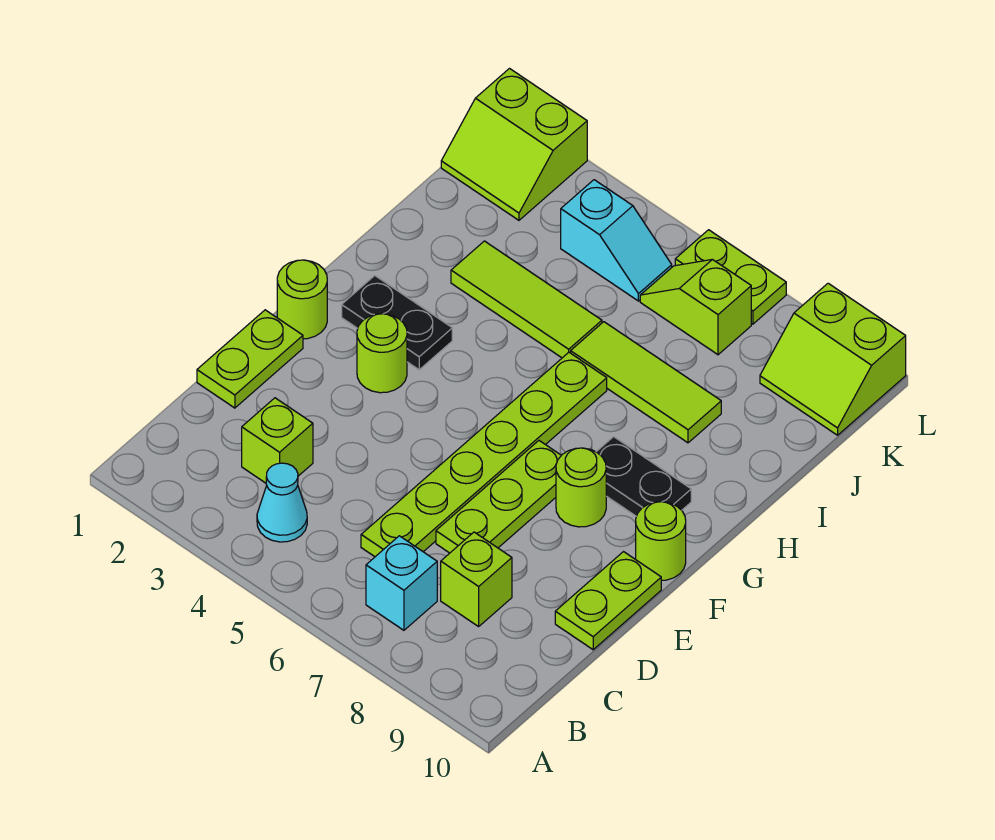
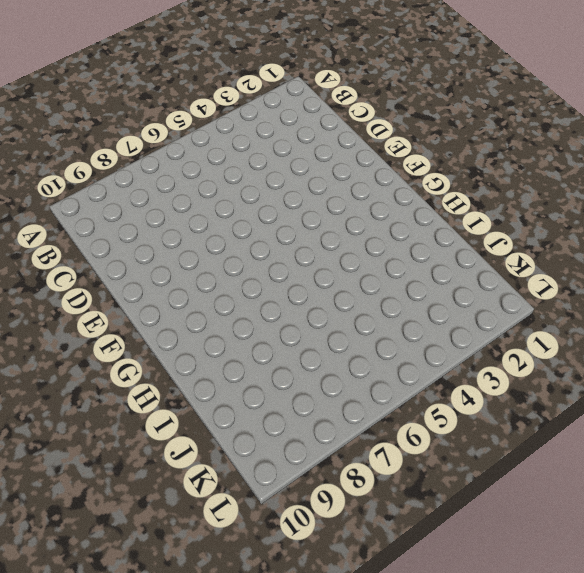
none -> cyan 1x1 cone [257,463,307,542]
none -> cyan 1x1 brick [366,536,437,630]
none -> lime 1x1 brick [242,398,313,483]

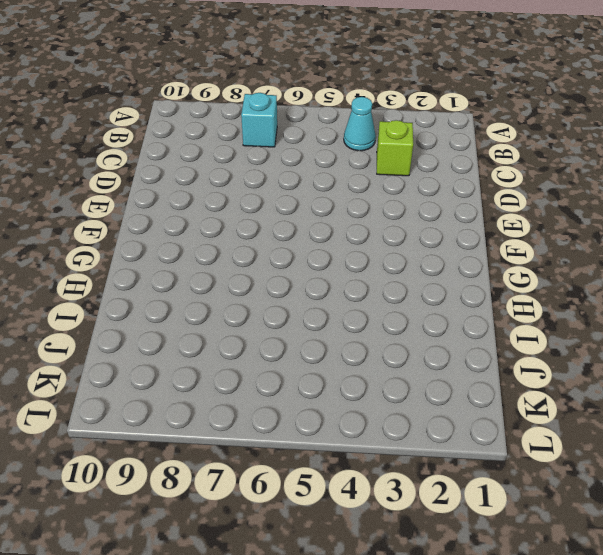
none -> lime 1x6 plate [361,352,607,557]
none -> lime 1x1 brick [441,532,512,626]
none -> lime 1x2 plate [197,310,303,408]

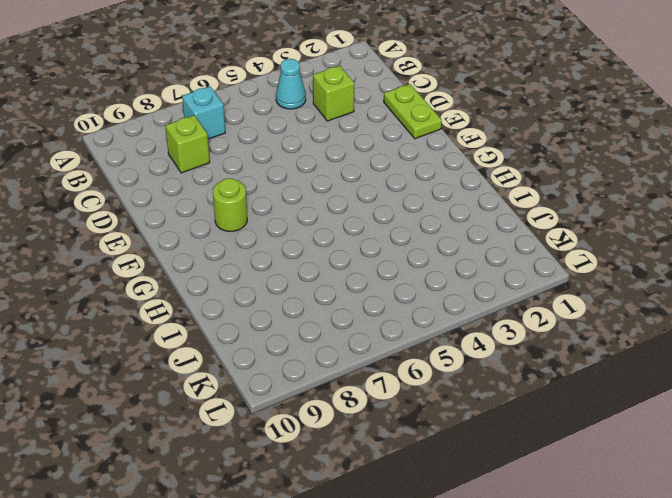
none -> lime 1x6 plate [361,352,607,557]
none -> lime 1x3 plate [436,441,561,553]
none -> lime 1x2 plate [555,552,661,650]

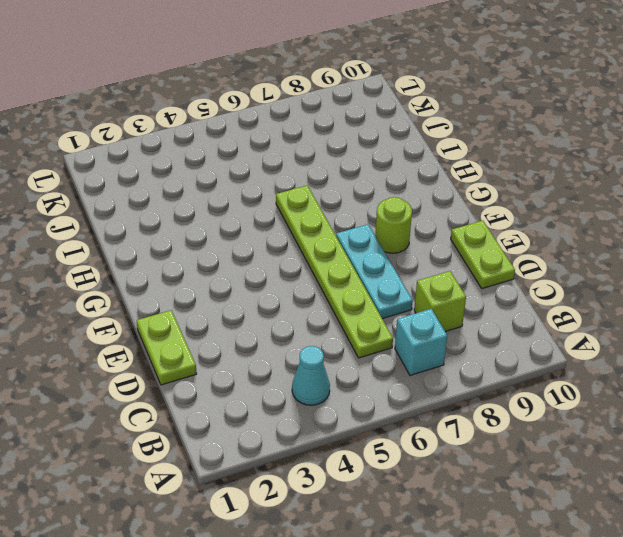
cyan 1x3 plate [336,224,413,319] -> lime 1x3 plate [436,441,561,553]
none -> lime 1x1 brick [242,398,313,483]
none -> lime 1x1 round brick [277,260,327,339]
none -> lime 1x1 round brick [357,314,407,393]

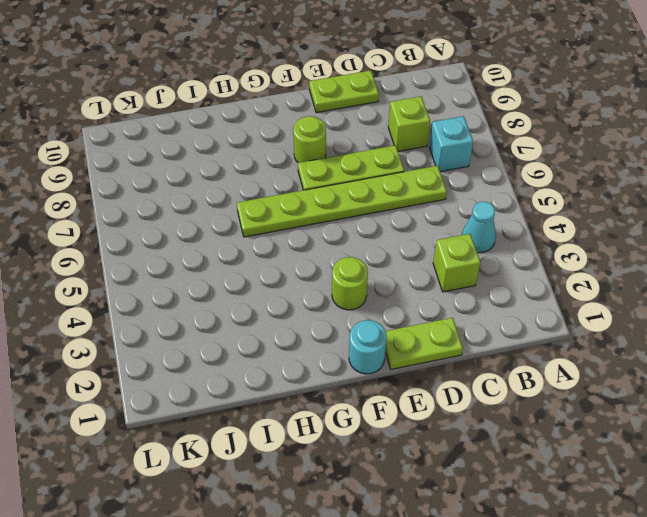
cyan 1x1 round brick [349,320,387,374] -> lime 1x1 round brick [277,260,327,339]
none -> lime 1x1 round brick [636,502,686,580]
none -> black 1x2 plate [342,276,452,370]
none -> black 1x2 plate [597,437,691,516]

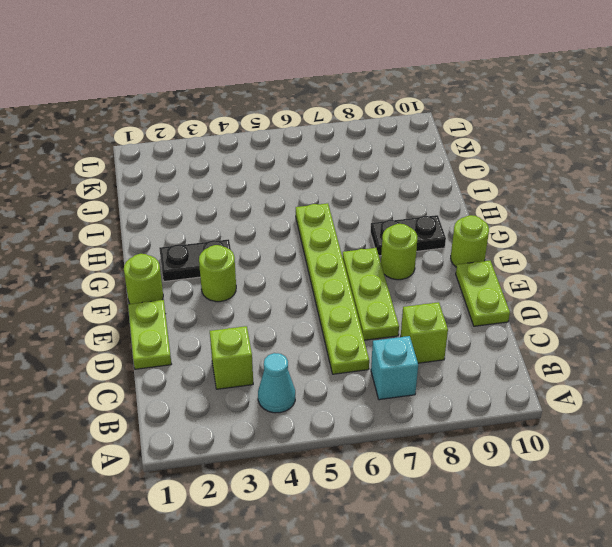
none -> lime 1x3 tile [451,241,602,358]
none -> lime 1x3 tile [571,322,721,443]
none -> lime 2x2 slope [441,69,587,220]

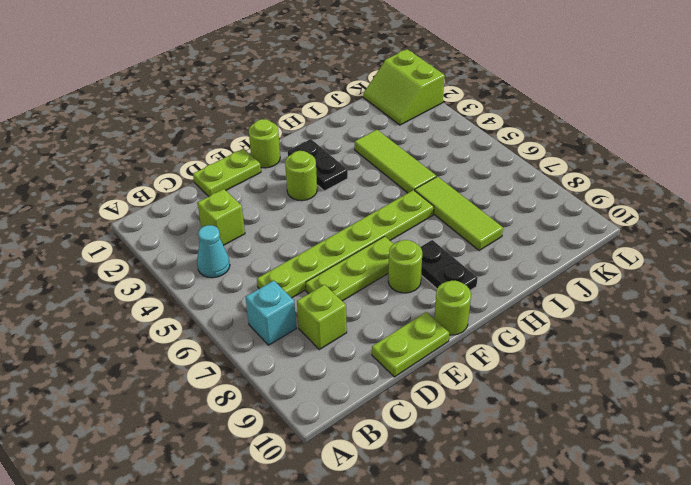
none -> cyan 1x2 slope [561,180,672,301]
none -> lime 1x2 slope [640,259,751,355]
none -> lime 2x2 slope [760,283,906,435]

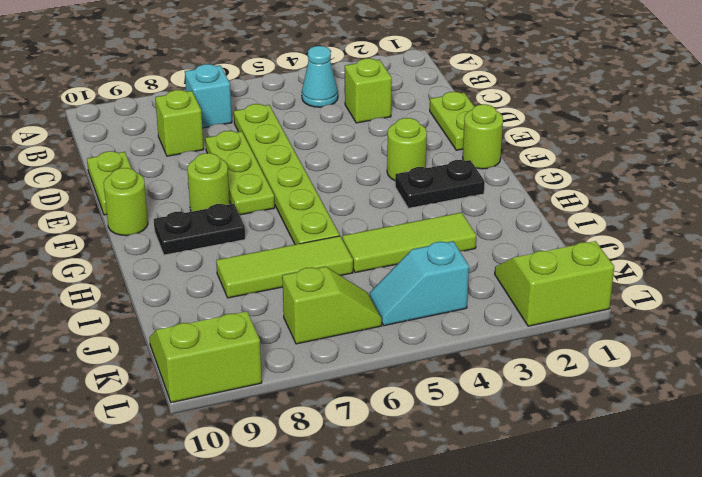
none -> lime 1x2 plate [675,230,786,324]

